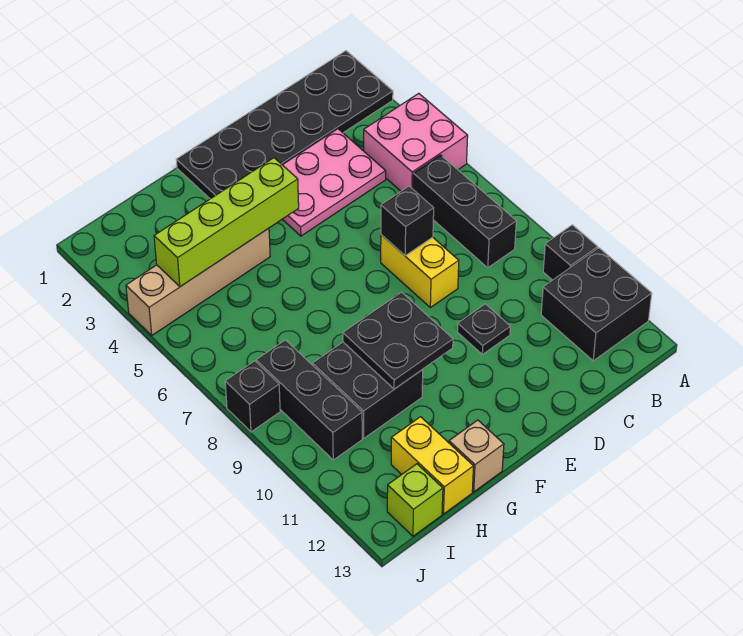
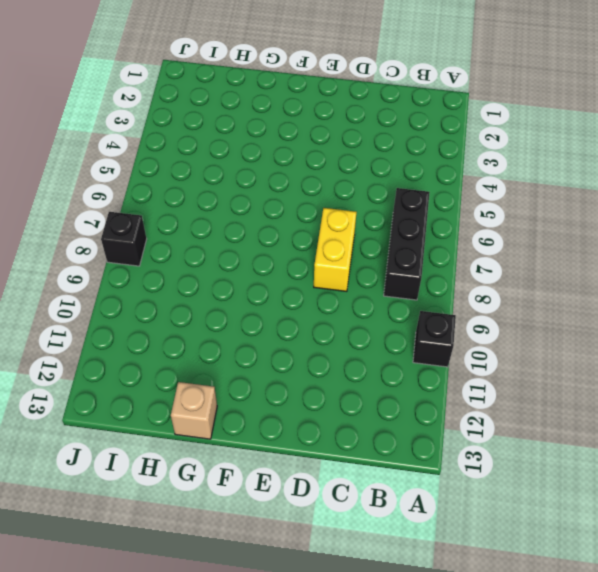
none -> black 2x6 plate [176,51,393,199]
none -> pink 2x2 brick [364,93,468,191]
none -> black 2x2 brick [541,248,652,361]

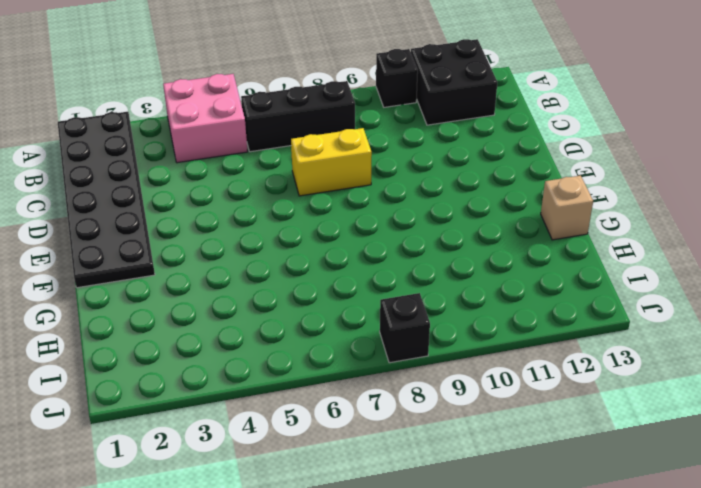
none -> pink 2x3 plate [282,129,386,236]
none -> black 1x1 plate [457,304,510,354]
none -> tan 1x4 brick [126,228,270,335]

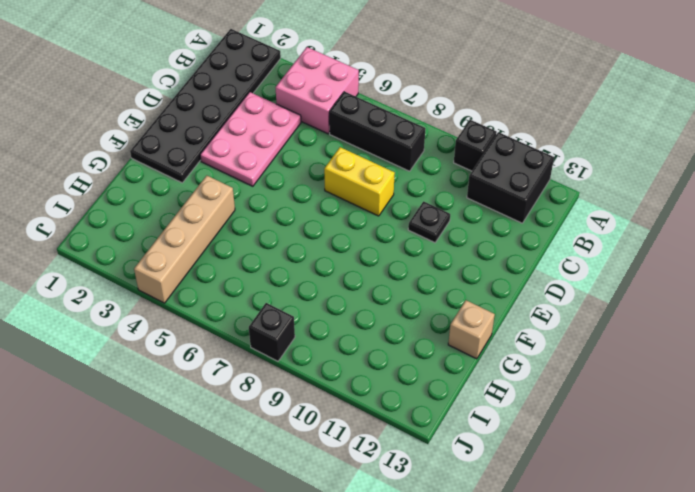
none -> black 2x2 brick [313,342,423,438]
none -> yellow 1x2 brick [391,417,474,514]
none -> black 1x3 brick [256,340,362,460]

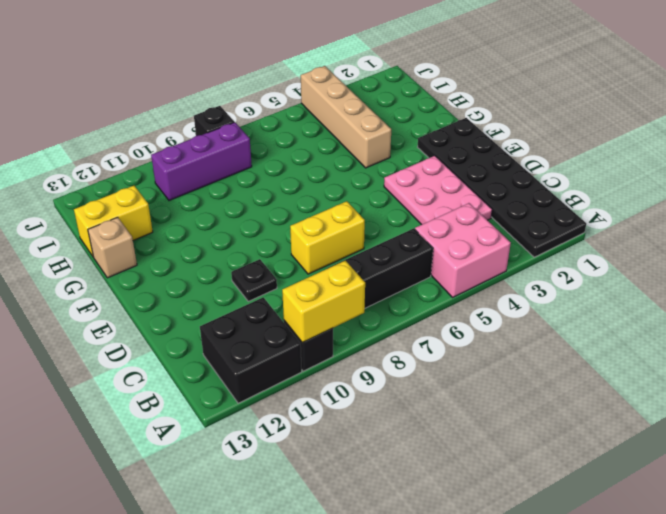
yellow 1x2 brick [282,261,365,343] -> none
purple 1x3 brick [151,122,252,201] -> black 1x3 brick [256,340,362,460]
none -> black 2x2 brick [313,342,423,438]
none -> lime 1x1 brick [387,464,443,536]
none -> black 1x1 brick [381,186,434,256]

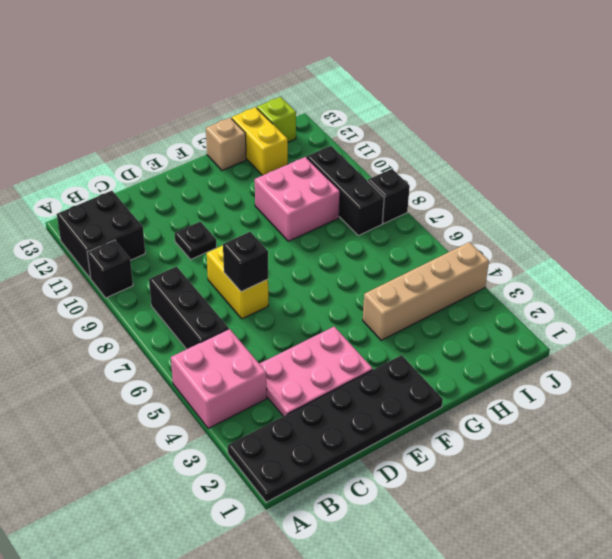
pink 2x2 brick [255,157,340,241] -> black 2x2 brick [313,342,423,438]
none -> lime 1x4 brick [154,158,299,287]
none -> black 2x2 plate [343,292,453,389]

